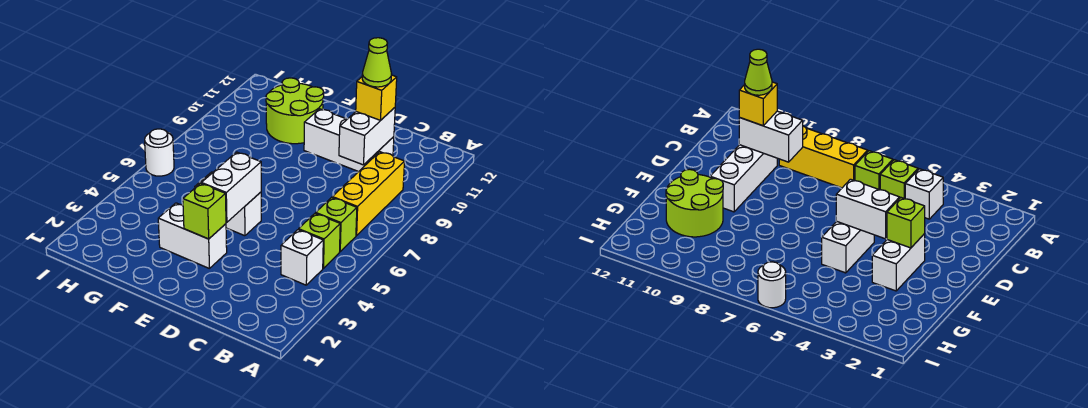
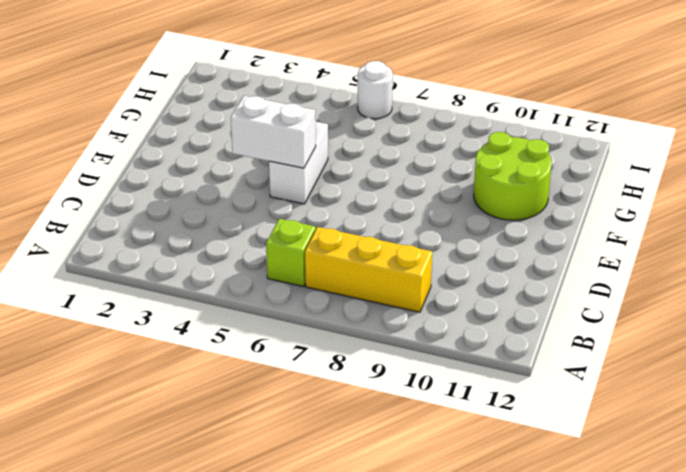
none -> white 1x1 brick [281,230,323,285]
none -> lime 1x1 brick [299,213,340,268]
none -> white 1x3 brick [304,109,394,172]

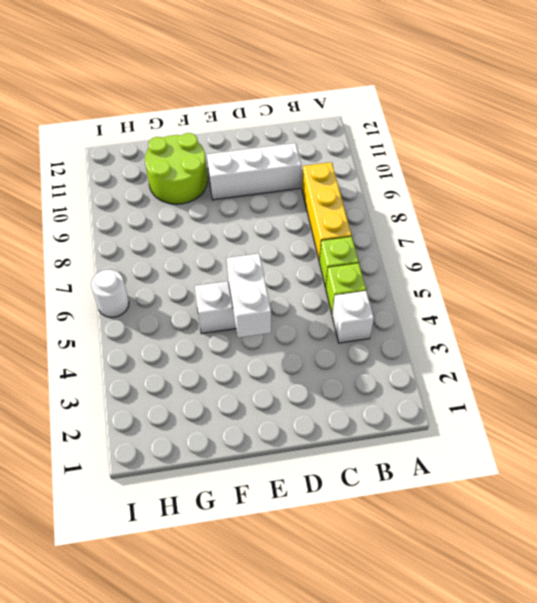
none -> white 1x2 brick [158,203,227,268]
none -> white 1x2 brick [339,108,395,165]
none -> lime 1x1 brick [183,183,226,239]

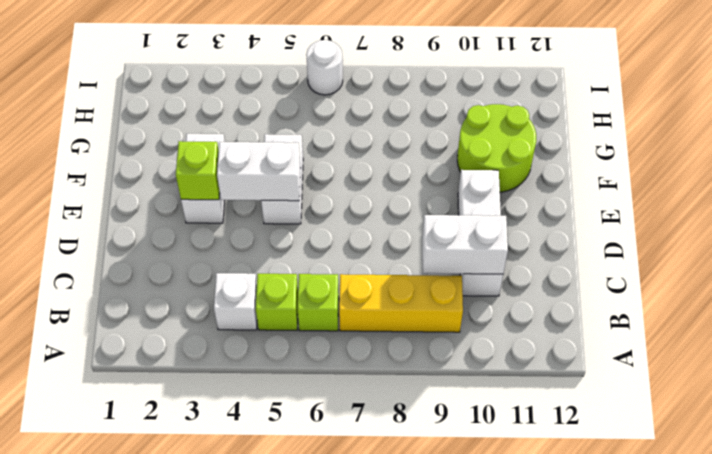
none -> yellow 1x1 brick [356,75,397,121]
none -> lime 1x1 cone [362,38,391,87]

